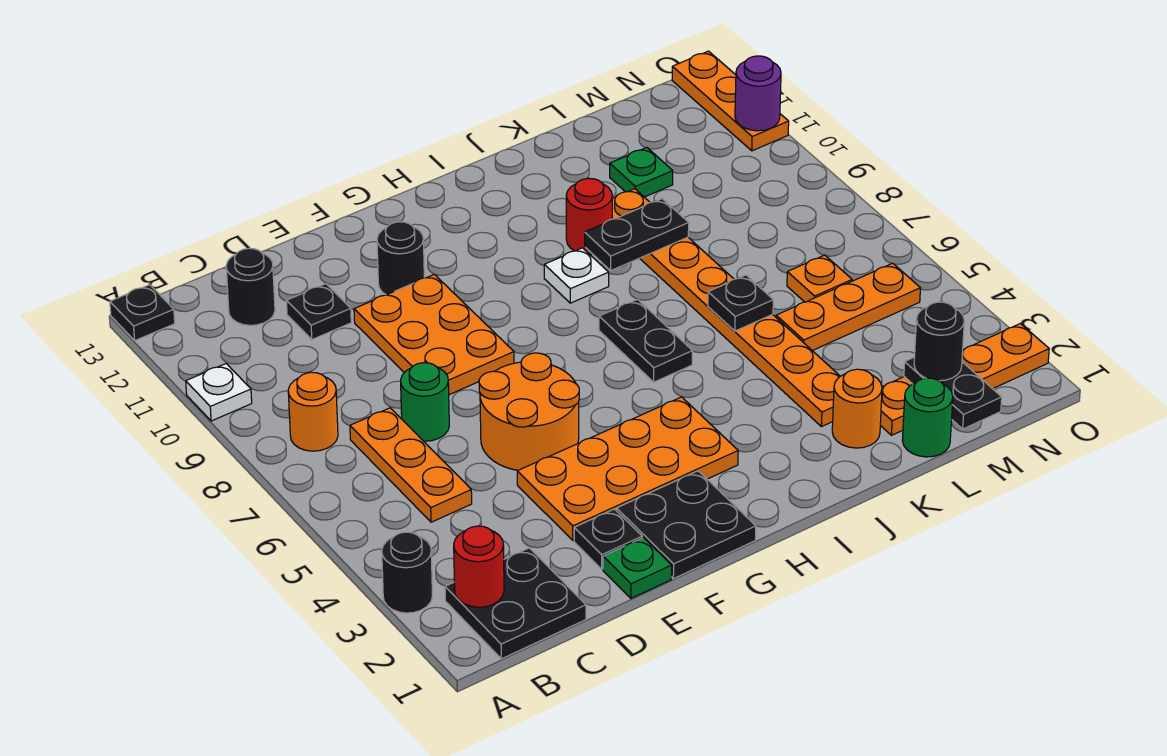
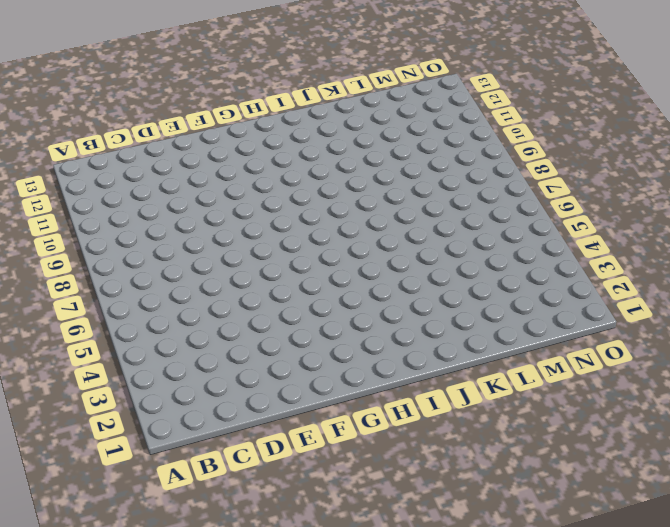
none -> black 1x1 round brick [382,532,432,613]
none -> white 1x1 plate [186,364,252,421]
none -> black 1x1 plate [110,285,175,340]
none -> black 2x2 plate [445,548,586,659]

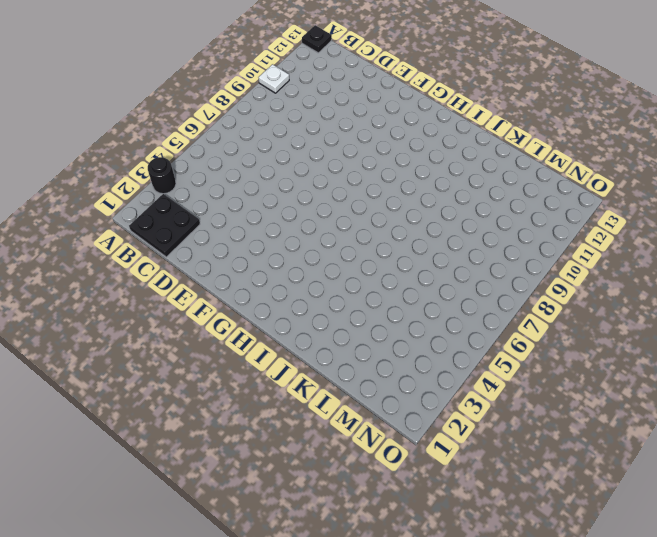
none -> orange 1x1 round brick [288,372,338,451]
none -> orange 1x3 plate [350,408,472,522]
none -> black 1x1 round brick [226,248,275,325]
none -> green 1x1 round brick [401,363,449,441]

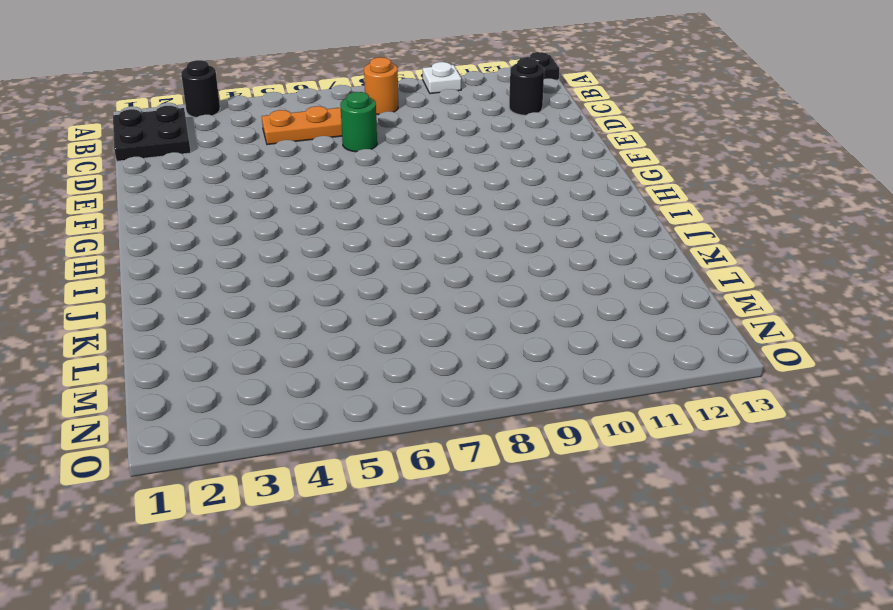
none -> black 1x1 plate [286,284,351,340]
none -> green 1x1 plate [603,538,672,598]
none -> black 1x1 plate [574,509,642,569]
none -> orange 2x4 plate [517,397,738,540]

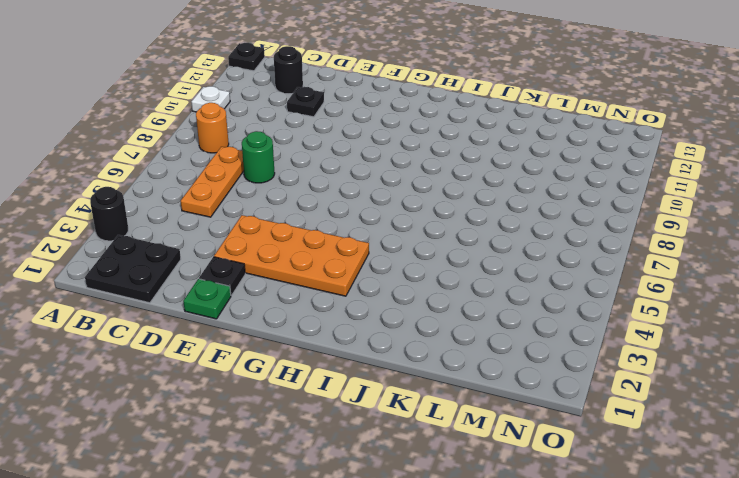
none -> orange 2x2 round brick [479,353,579,470]
none -> orange 2x3 plate [354,274,514,395]
none -> black 2x2 plate [617,471,756,579]
none -> black 1x1 round brick [377,222,424,295]

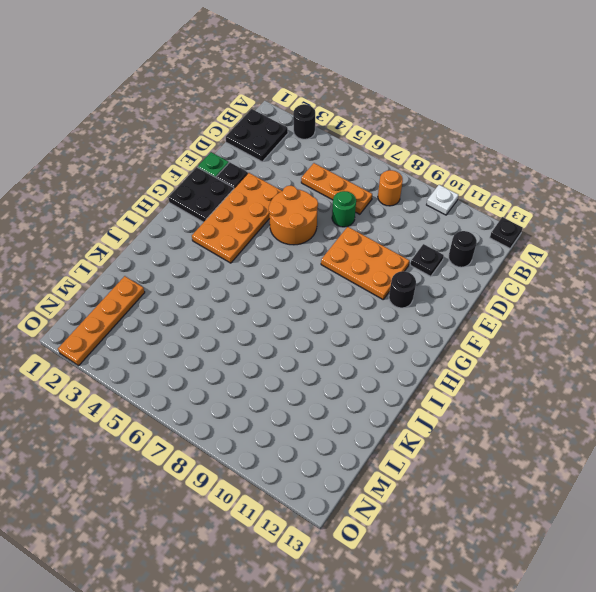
none -> black 1x2 plate [599,299,692,382]
none -> white 1x1 plate [544,248,609,303]
none -> red 1x1 round brick [566,178,612,254]
none -> orange 1x1 round brick [832,369,882,448]

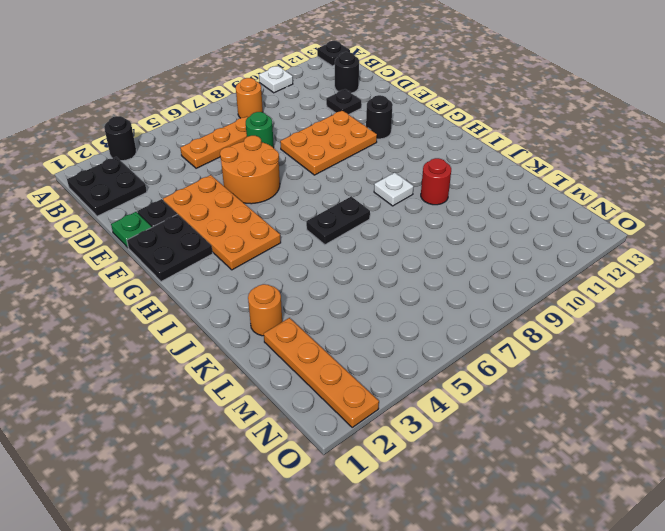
none -> orange 1x8 plate [612,189,840,427]
none -> green 1x1 round brick [902,378,953,457]
none -> orange 1x3 plate [776,263,920,351]
none -> green 1x1 plate [610,148,673,197]

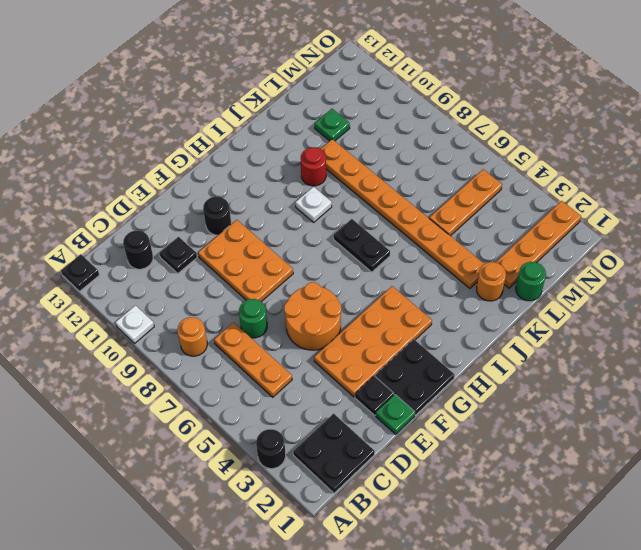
none -> orange 1x1 plate [787,255,852,302]
none -> orange 1x3 plate [672,51,789,151]
none -> red 1x1 round brick [454,526,504,607]
none -> black 1x2 plate [585,199,689,270]

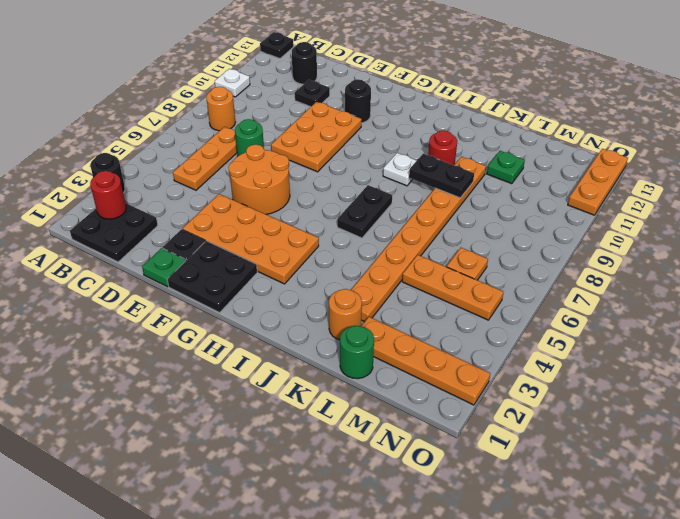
none -> black 1x1 plate [708,275,773,331]
none -> black 1x2 plate [904,357,1002,429]
none -> purple 1x1 round brick [735,56,781,131]
none -> black 1x1 round brick [914,302,964,381]

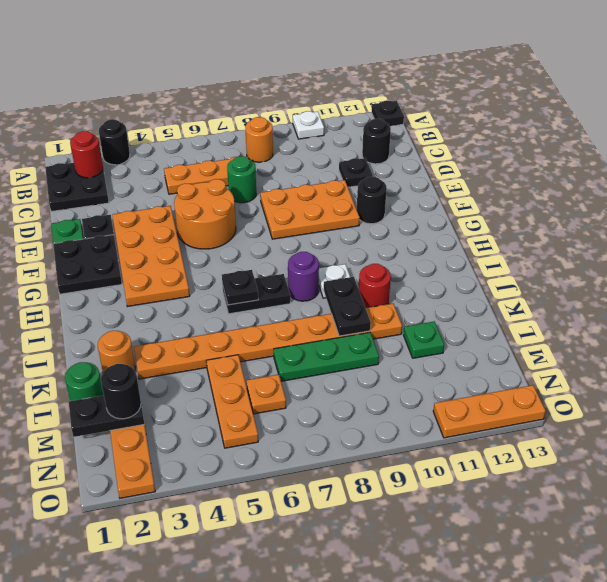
black 1x1 plate [222,270,258,305] -> black 1x1 plate moved to [708,275,773,331]
purple 1x1 round brick [288,252,319,301] -> purple 1x1 round brick moved to [735,56,781,131]
green 1x3 plate [274,332,379,381] -> none

